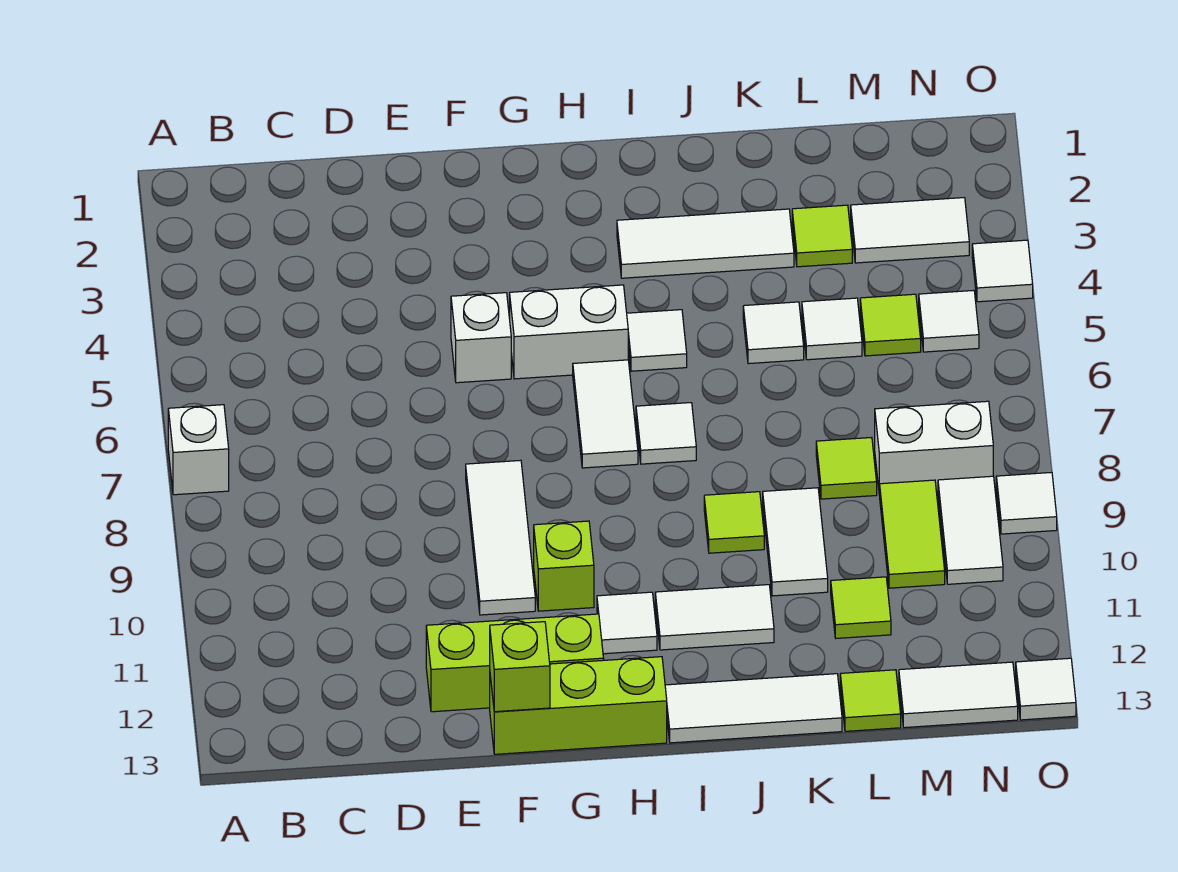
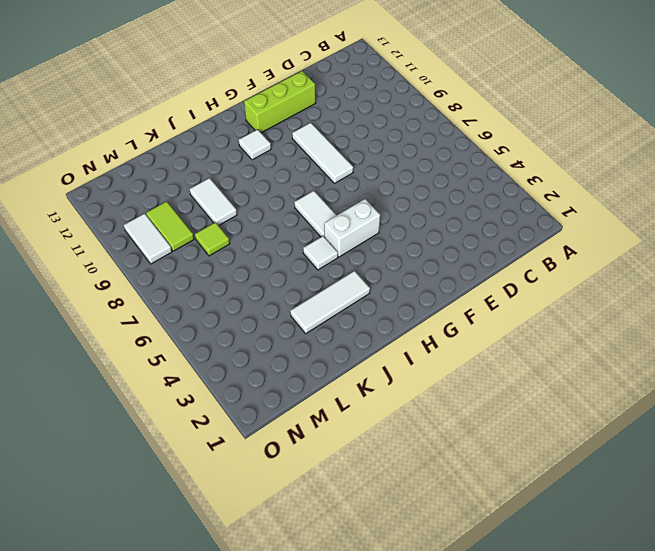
none -> white 1x1 brick [168,405,229,495]
none -> white 1x1 brick [451,293,511,383]
none -> lime 1x3 brick [490,657,667,754]
none -> lime 1x1 brick [534,521,594,611]

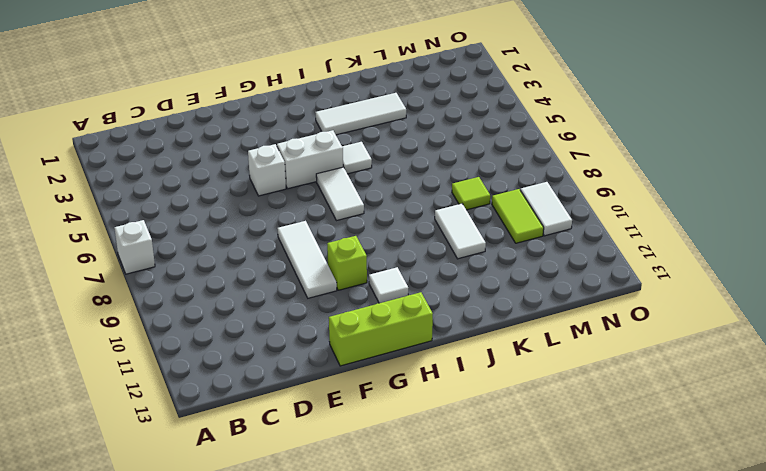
none -> lime 1x3 brick [426,614,604,712]
none -> white 1x1 tile [636,403,696,464]
none -> white 1x2 tile [655,585,774,650]
none -> white 1x3 tile [665,674,842,743]

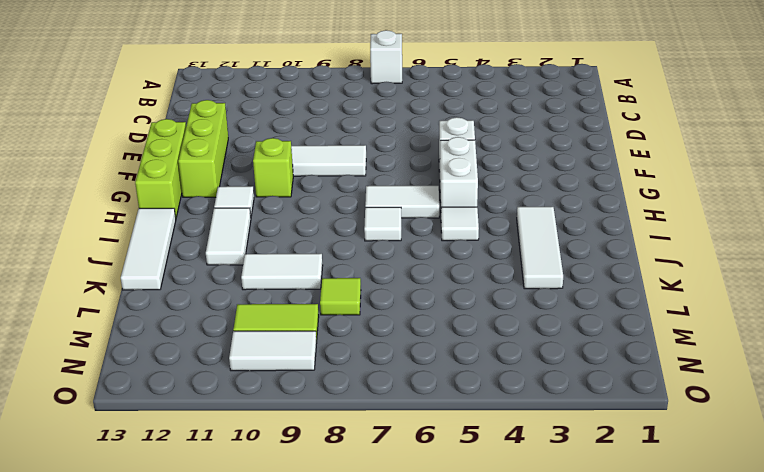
none -> lime 1x1 tile [704,492,764,553]
none -> white 1x1 tile [743,302,804,364]
none -> lime 1x1 tile [792,205,852,267]
none -> white 1x1 tile [802,298,862,360]

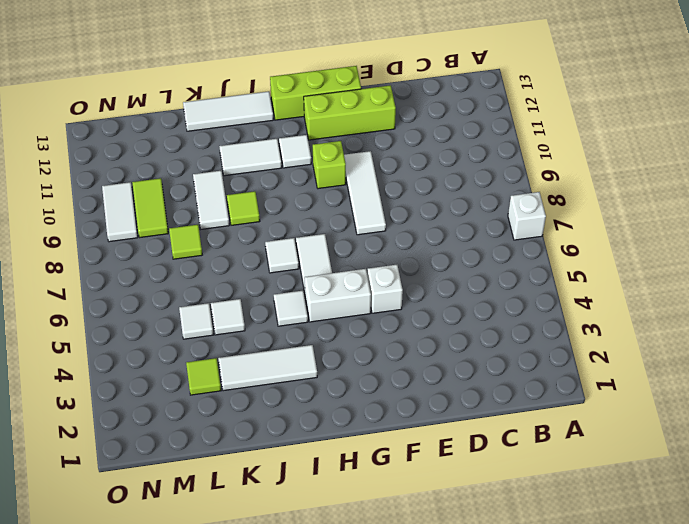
none -> lime 1x1 tile [831,577,891,638]
none -> lime 1x1 tile [840,670,901,731]
none -> white 1x2 tile [851,198,969,263]
none -> lime 1x1 tile [860,294,921,356]

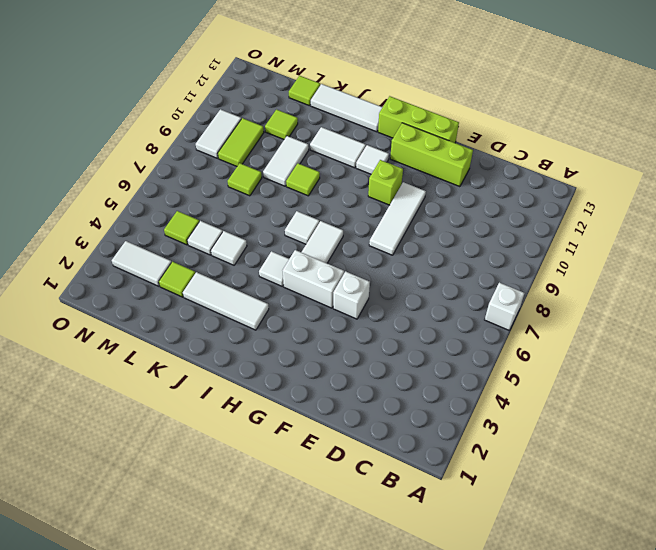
none -> white 1x2 brick [875,401,993,495]
none -> white 1x2 tile [899,662,1018,728]
none -> white 1x1 tile [919,290,979,352]
none -> white 1x1 tile [972,240,1033,302]

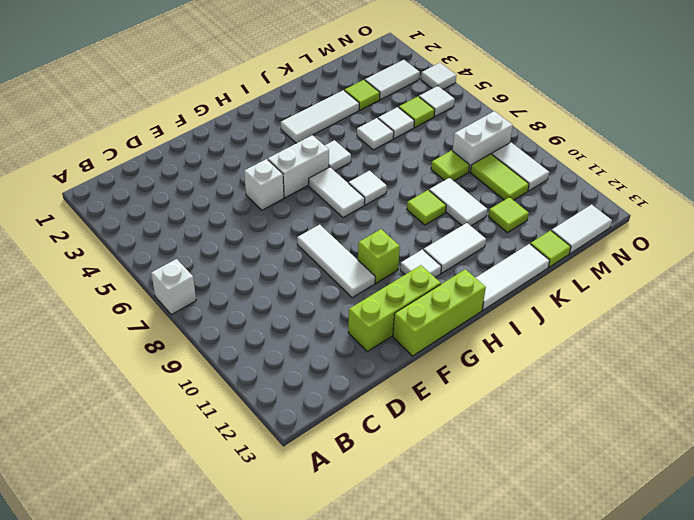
none -> white 1x1 tile [996,472,1057,534]
none -> white 1x1 tile [1016,658,1076,720]
none -> lime 1x1 brick [490,622,550,712]

